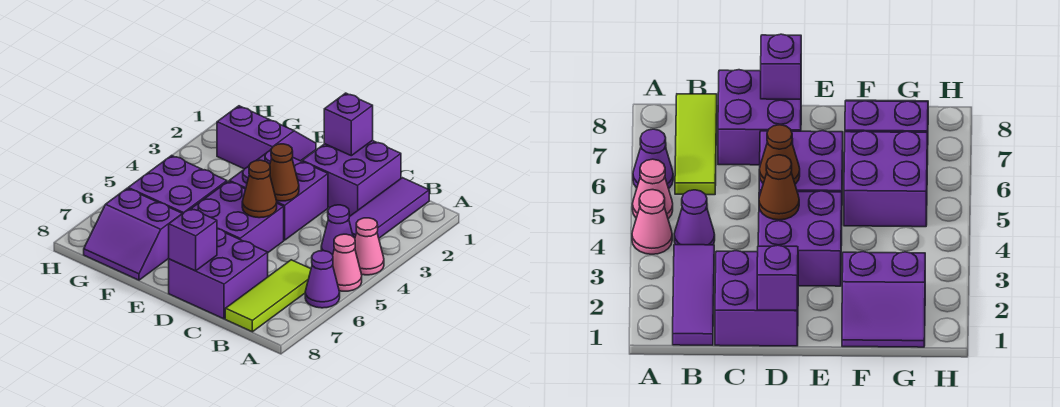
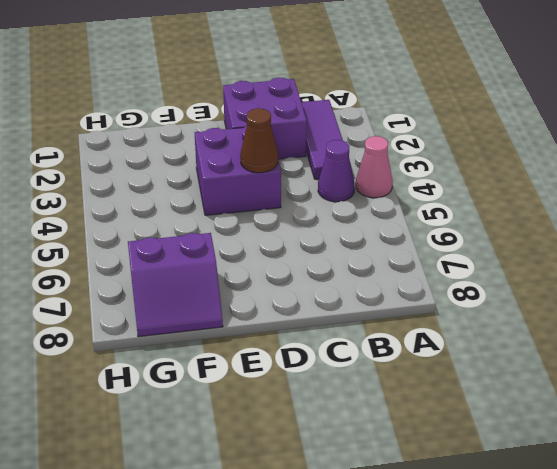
none -> pink 1x1 cone [333,234,362,291]
none -> purple 1x1 cone [305,251,340,308]
none -> lime 1x3 tile [225,260,311,332]

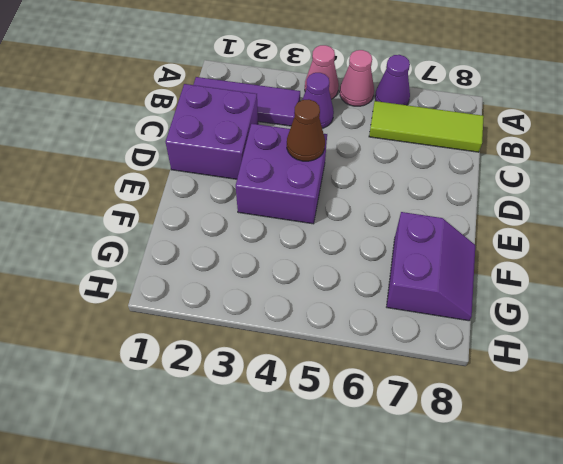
none -> purple 2x2 brick [169,229,268,319]
none -> purple 2x2 brick [191,181,284,252]
none -> purple 2x2 slope [217,106,316,169]

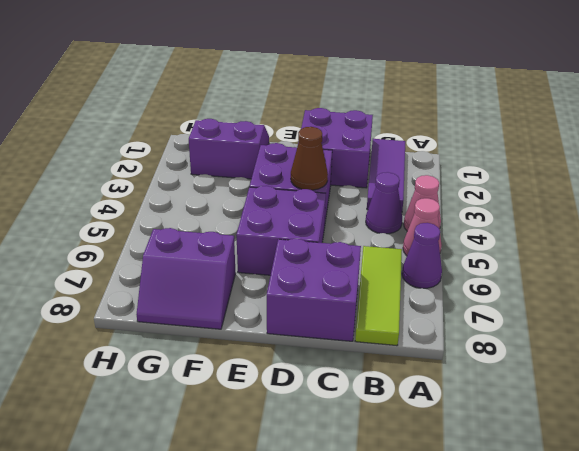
none -> purple 2x2 brick [128,155,227,214]
none -> purple 1x1 brick [324,93,373,156]
none -> brown 1x1 cone [242,160,277,218]

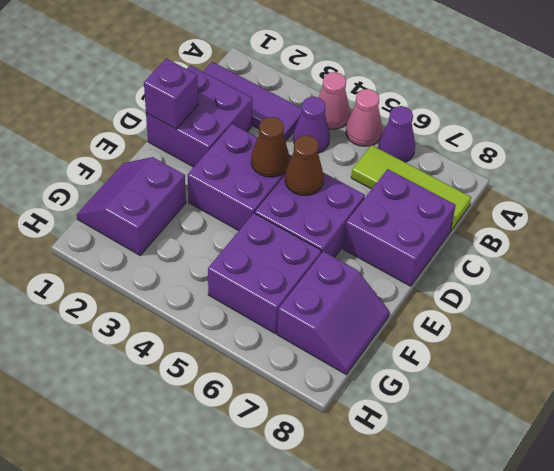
none -> purple 1x1 brick [169,208,217,271]

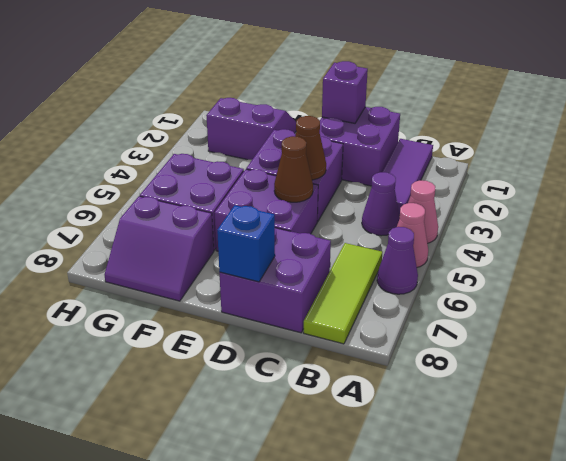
blue 1x1 brick [217,205,275,282] -> purple 1x1 brick [169,208,217,271]

